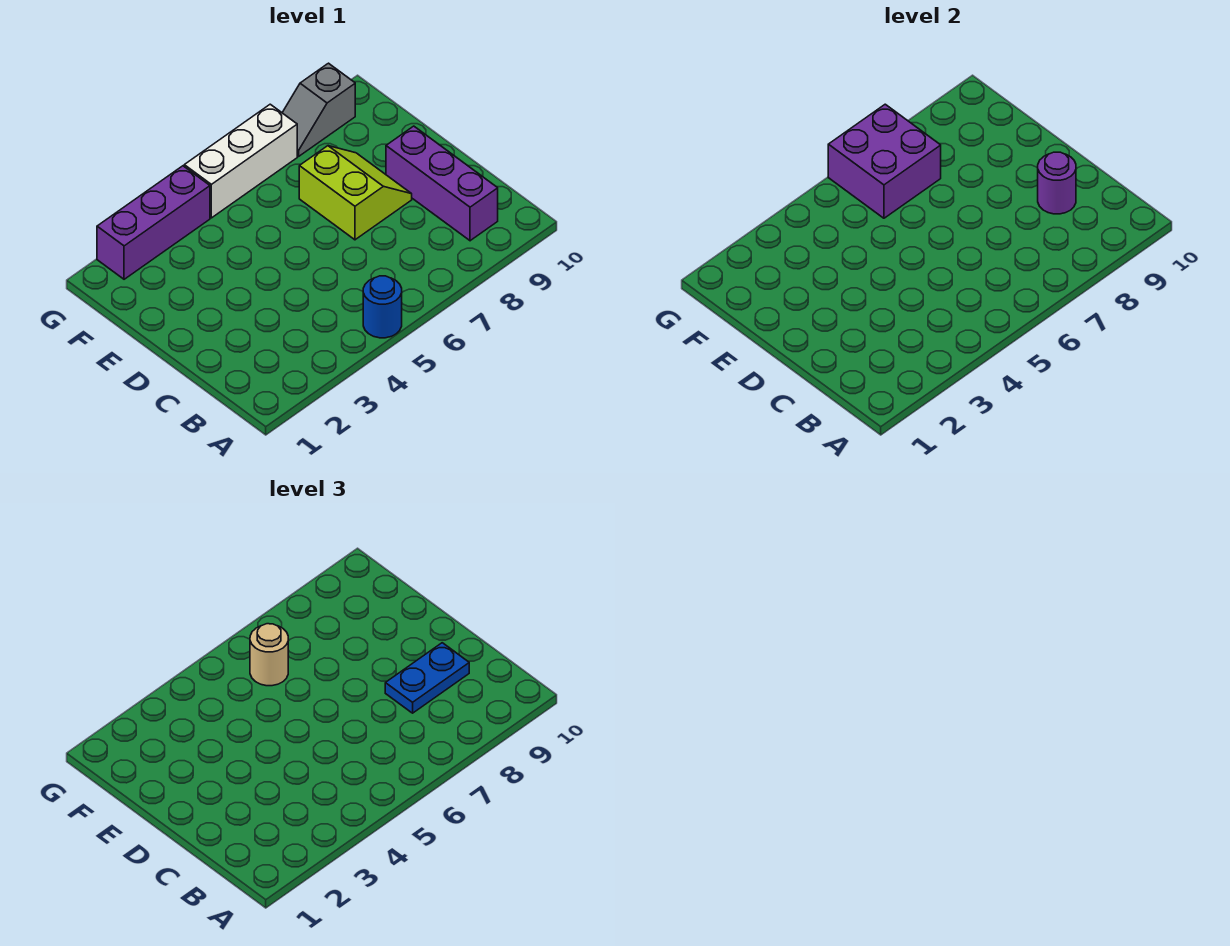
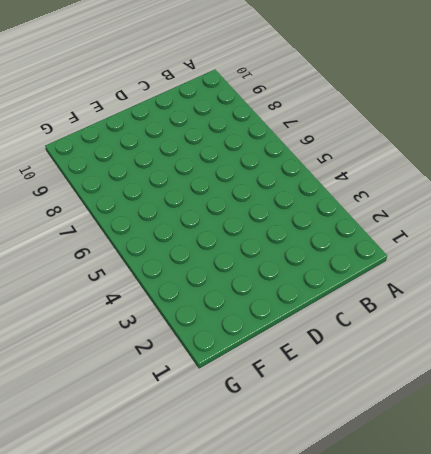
none -> blue 1x1 round brick [363,276,402,338]
none -> purple 1x3 brick [386,126,498,241]

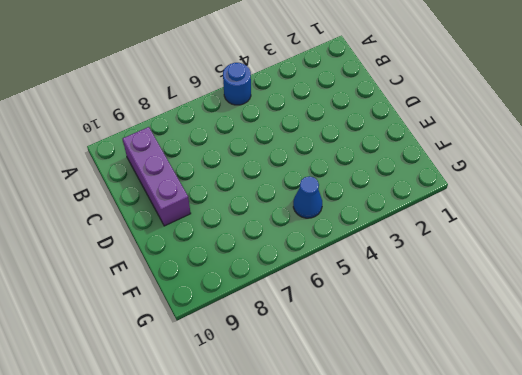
blue 1x1 cone [293,176,322,218] -> none
none -> lime 2x2 slope [299,146,412,240]
none -> purple 1x3 brick [97,166,210,279]

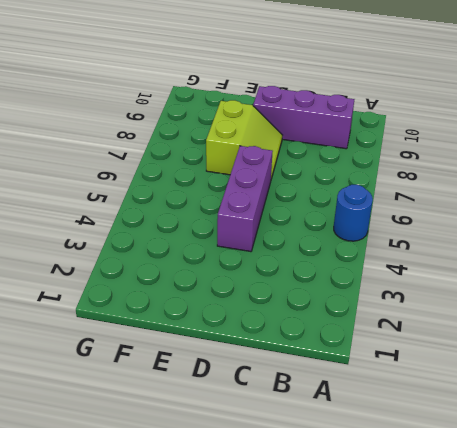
purple 1x3 brick [217,146,273,252] -> purple 1x3 brick moved to [97,166,210,279]
lime 2x2 slope [206,100,282,179] -> lime 2x2 slope turned to [299,146,412,240]
none -> white 1x3 brick [184,104,297,218]
none -> grey 1x2 slope [282,63,355,156]

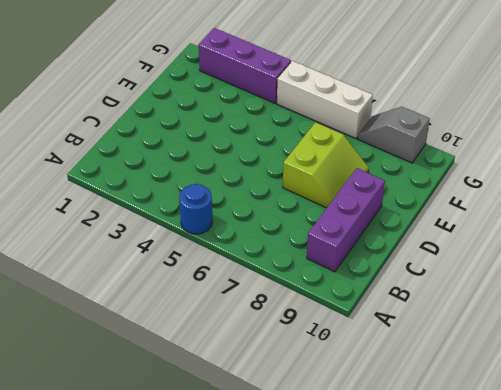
none -> purple 1x1 round brick [1038,152,1076,214]
none -> purple 2x2 brick [828,104,941,218]

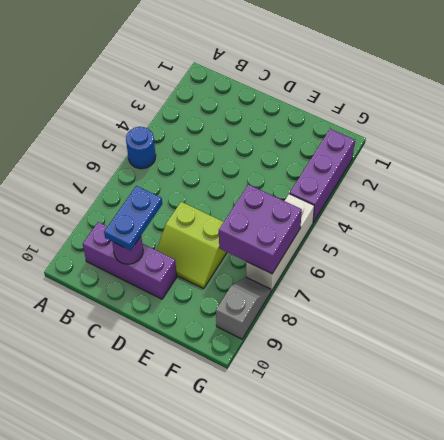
none -> tan 1x1 round brick [250,624,288,686]

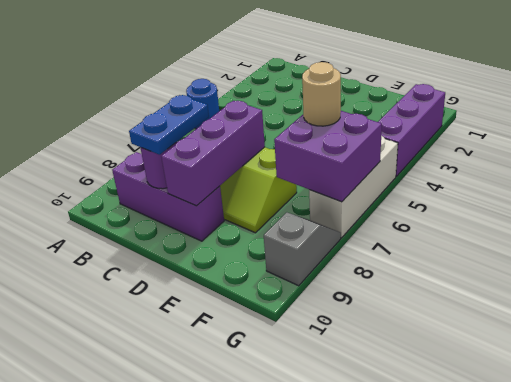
purple 1x3 brick [161,101,265,206] -> none

